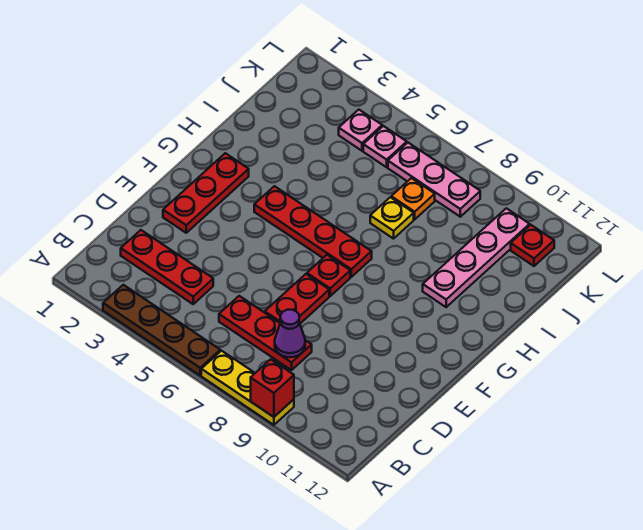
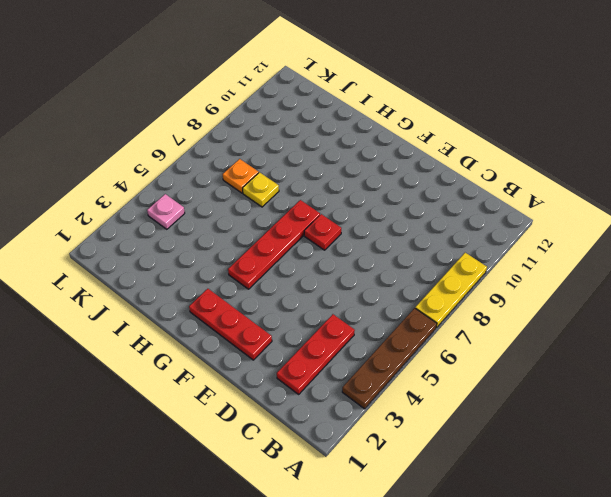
none -> red 1x3 plate [219,296,312,370]
none -> red 1x2 plate [265,274,329,323]
none -> pink 1x4 plate [423,208,530,307]

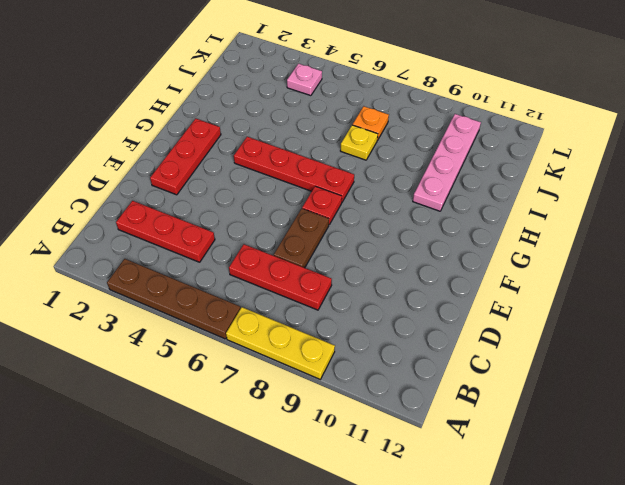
brown 1x2 plate [274,209,329,268] -> red 1x2 plate [265,274,329,323]
none -> pink 1x1 plate [363,126,407,167]
none -> pink 1x3 plate [388,143,480,217]
none -> red 1x1 plate [511,225,554,266]

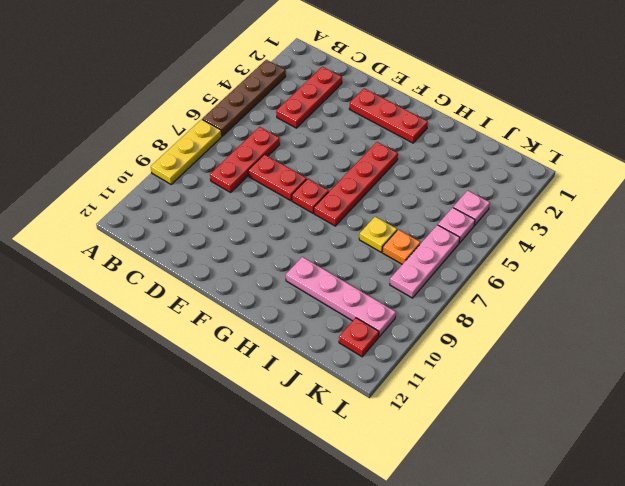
none -> red 1x1 brick [251,359,294,417]
none -> purple 1x1 cone [275,310,305,357]

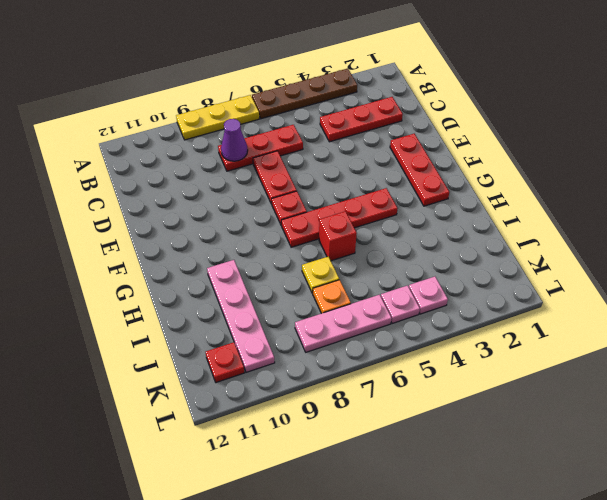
red 1x1 brick [319,211,357,261] -> red 1x1 brick moved to [251,359,294,417]

